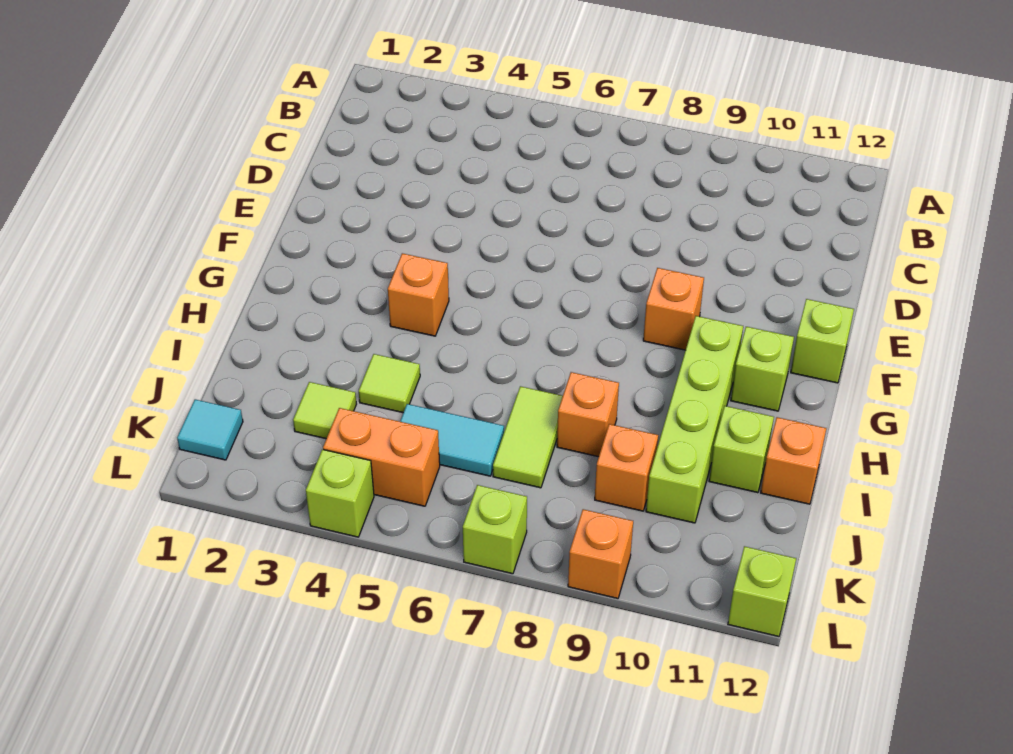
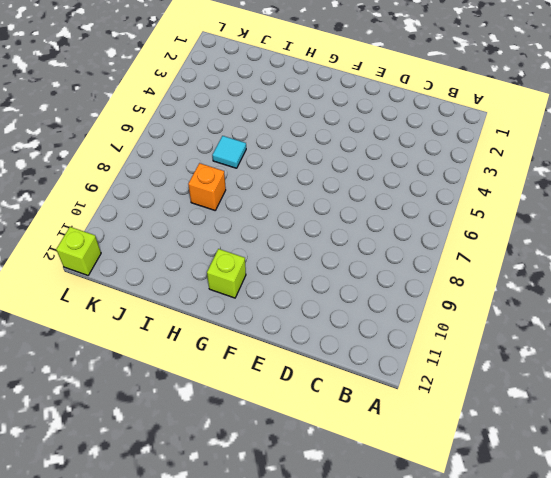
cyan 1x1 tile [212,136,246,168] -> cyan 1x1 tile moved to [177,399,243,460]
none -> orange 1x1 brick [643,268,704,350]
none -> lime 1x1 brick [791,299,854,383]
none -> orange 1x1 brick [388,253,449,336]

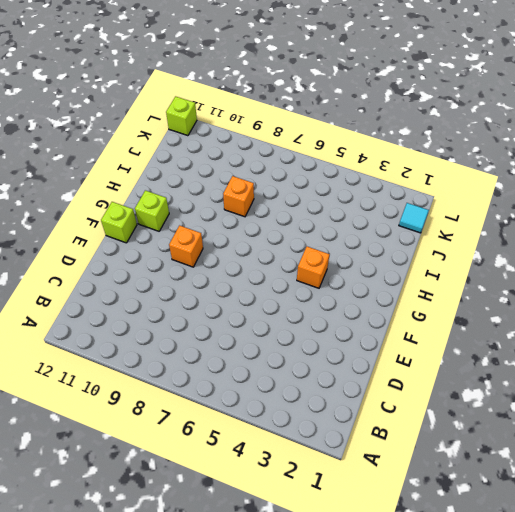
none -> lime 1x4 brick [646,316,743,523]
none -> lime 1x1 tile [359,354,420,413]
none -> lime 1x2 tile [493,386,563,488]

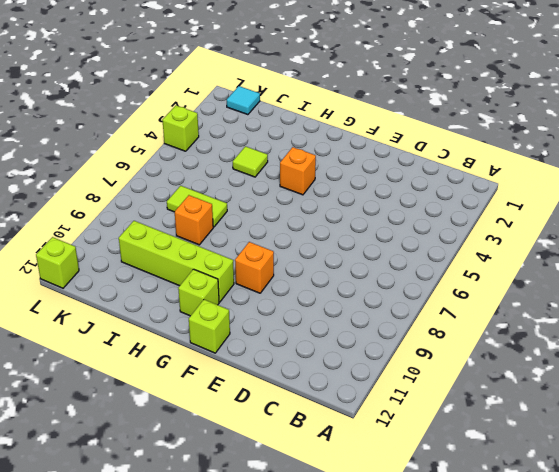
none -> lime 1x1 brick [709,406,774,493]
none -> orange 1x1 brick [761,417,826,504]
none -> lime 1x1 tile [293,382,356,439]

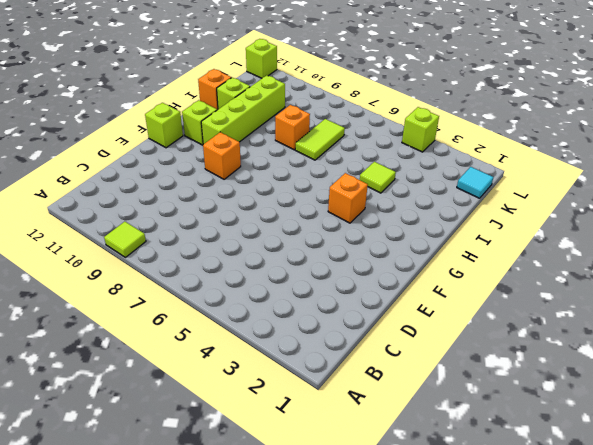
lime 1x1 tile [104,222,146,257] -> lime 1x1 tile moved to [293,382,356,439]
none -> cyan 1x2 tile [400,404,504,476]
none -> orange 1x1 brick [595,424,658,511]
none -> orange 1x2 brick [323,408,440,506]

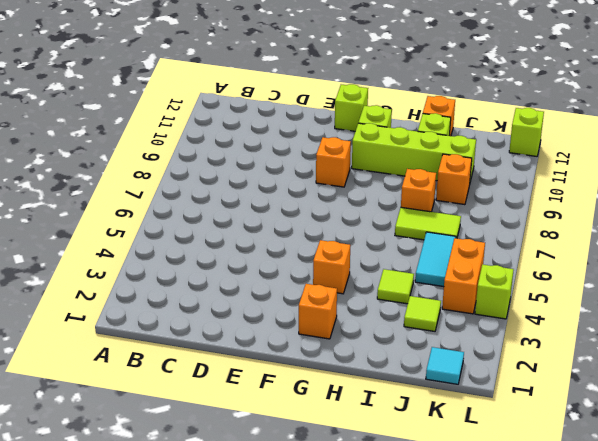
orange 1x1 brick [299,284,337,339] -> orange 1x1 brick moved to [568,509,633,598]
none -> lime 1x1 brick [463,485,527,574]

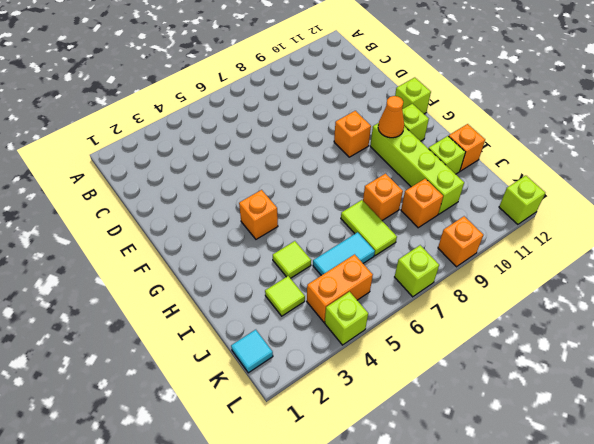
orange 1x1 cone [378,96,404,138] -> none

